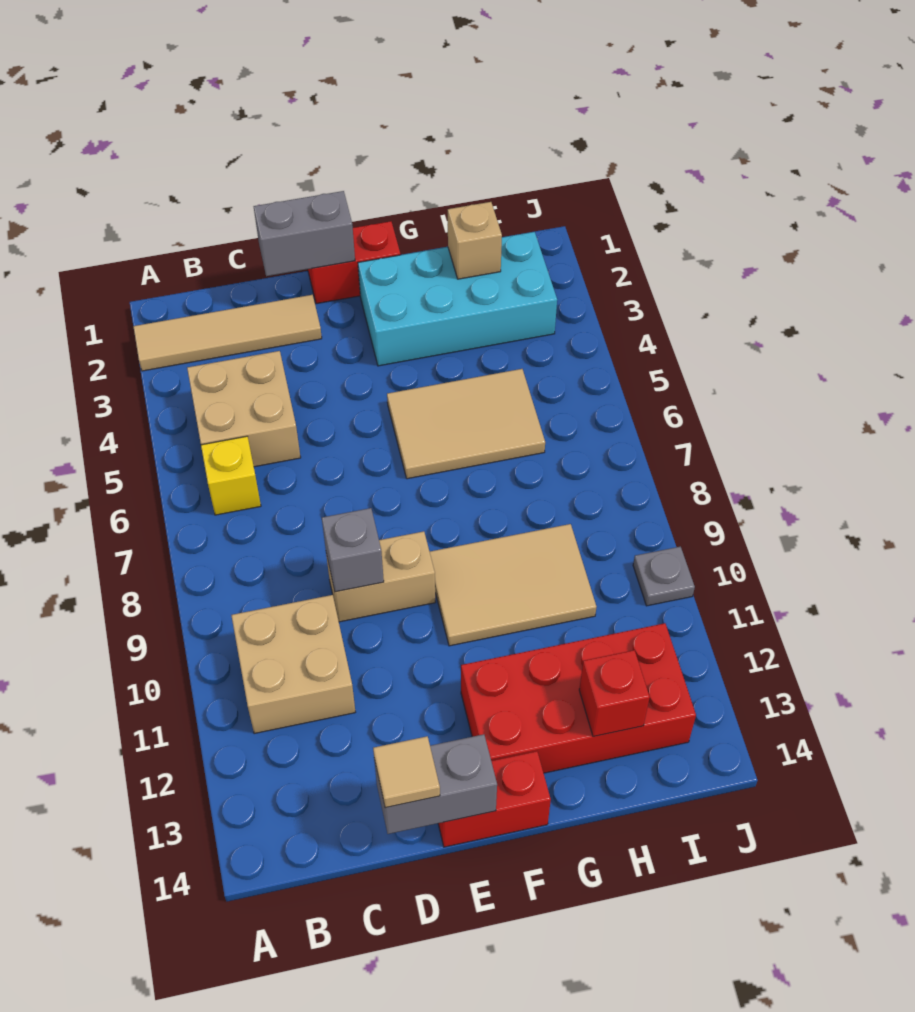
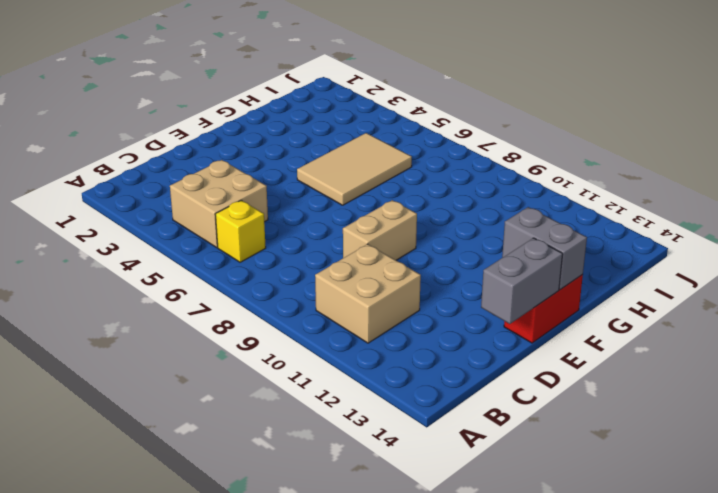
grey 1x2 brick [502,207,587,290] -> grey 1x2 brick turned to [254,191,355,276]
none -> tan 1x4 tile [133,295,322,371]
none -> red 1x2 brick [308,221,400,304]
none -> cyan 2x4 brick [358,232,557,366]

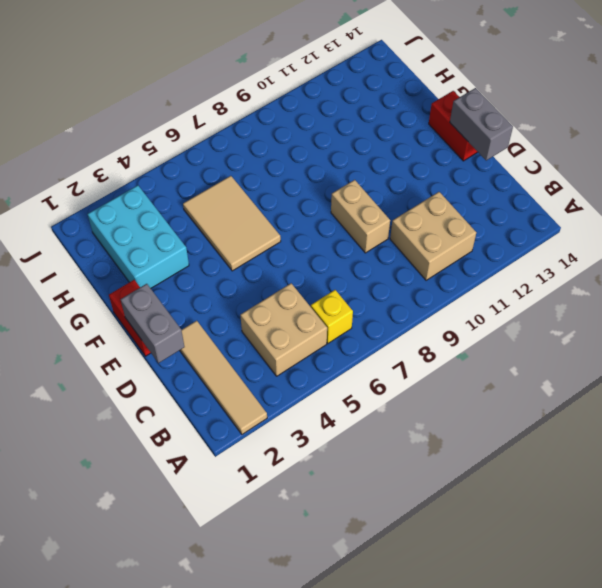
cyan 2x3 brick [88,185,189,288] -> cyan 2x4 brick [358,232,557,366]
none -> tan 2x3 tile [430,524,596,646]
none -> red 2x4 brick [461,623,696,773]
none -> grey 1x1 plate [633,547,695,606]

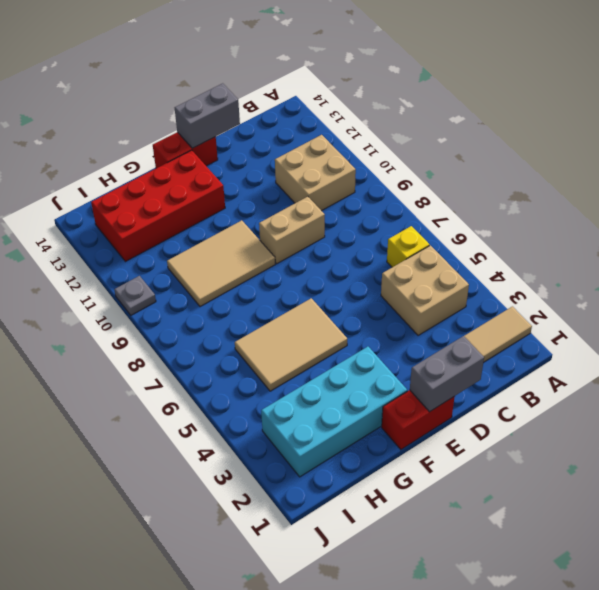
none -> grey 1x1 brick [322,508,384,592]
none -> tan 1x1 brick [448,202,502,279]
none -> red 1x1 brick [579,650,650,737]

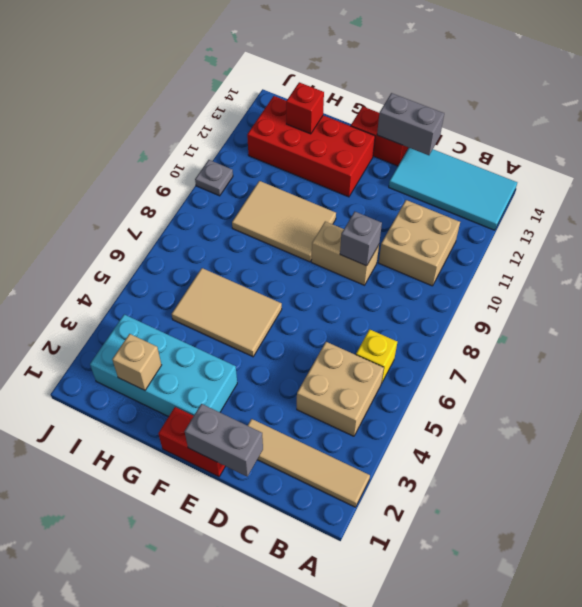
cyan 2x4 tile [389,148,517,230] -> none
none -> tan 1x1 tile [373,736,440,808]

